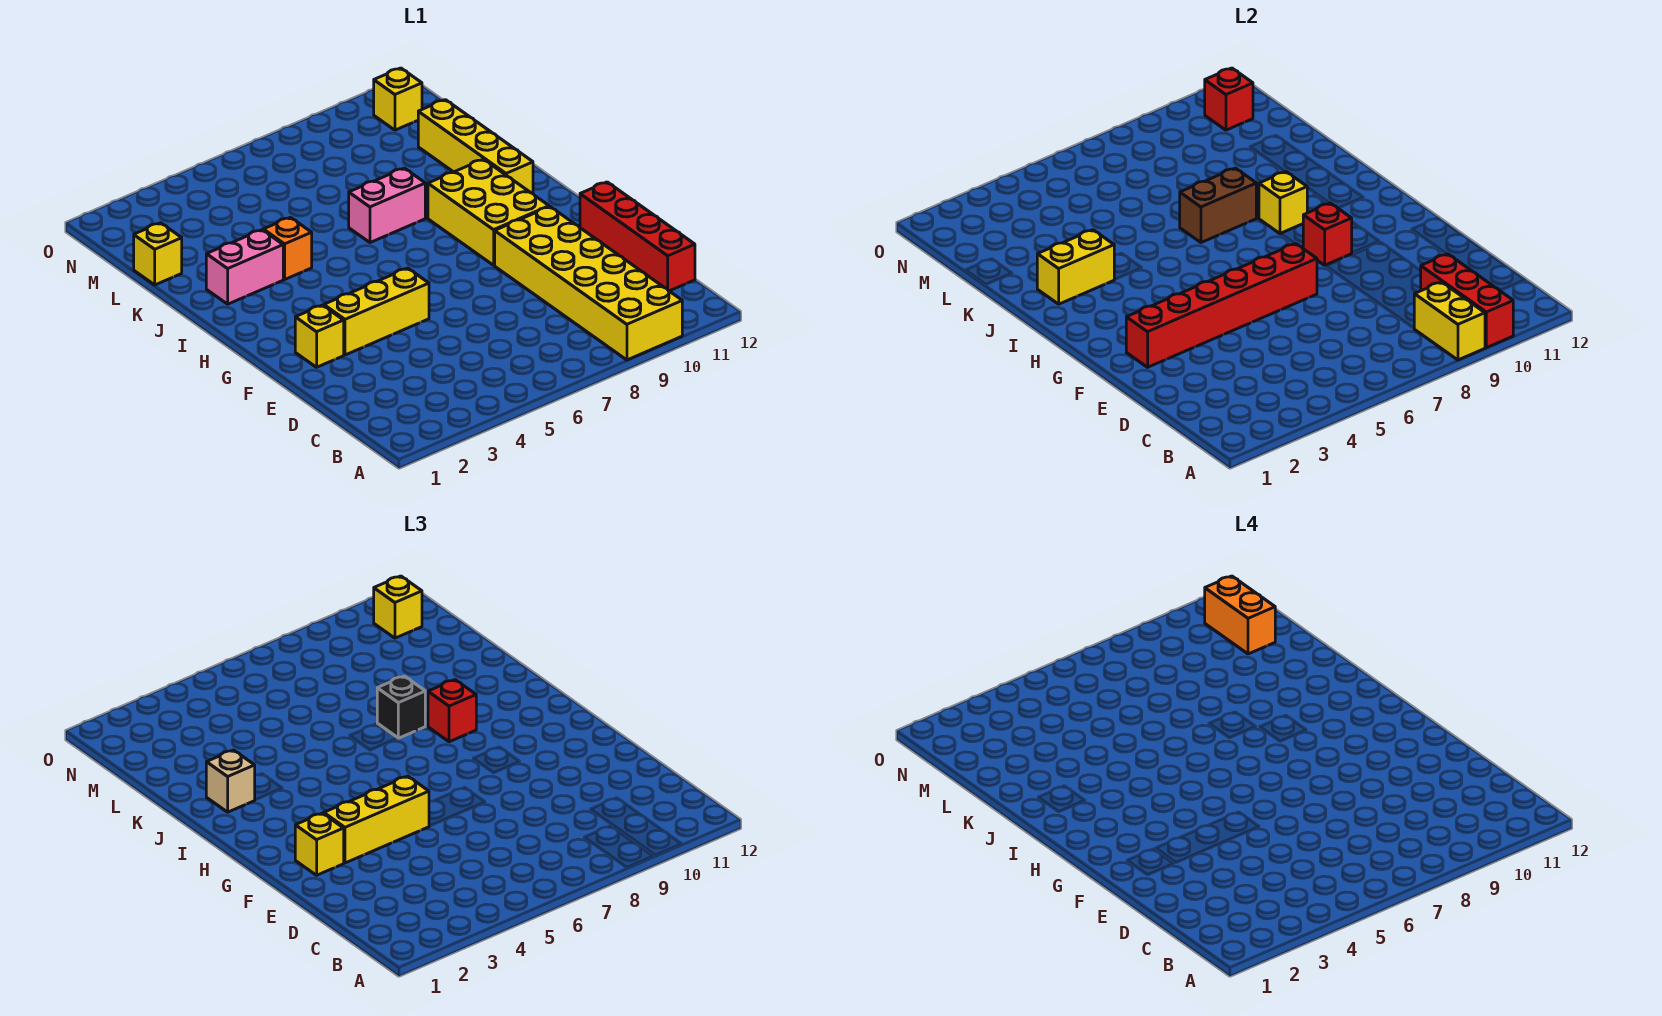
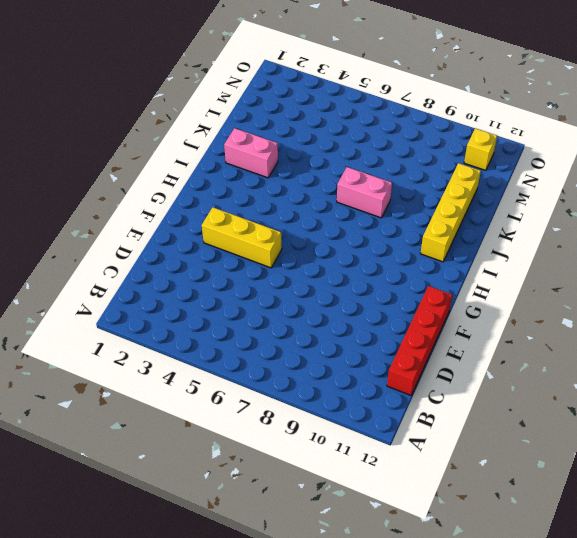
none -> yellow 2x6 brick [495,207,682,360]
none -> yellow 1x1 brick [295,305,344,367]
none -> yellow 2x3 brick [428,159,549,265]

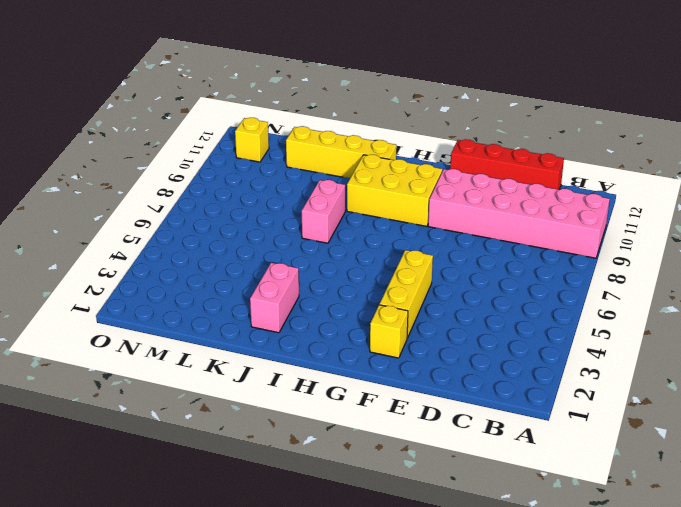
pink 2x6 brick [428,169,610,258] -> yellow 2x6 brick [495,207,682,360]
none -> orange 1x1 brick [263,217,312,279]
none -> yellow 1x1 brick [134,223,182,285]
none -> yellow 1x2 brick [1414,282,1485,360]

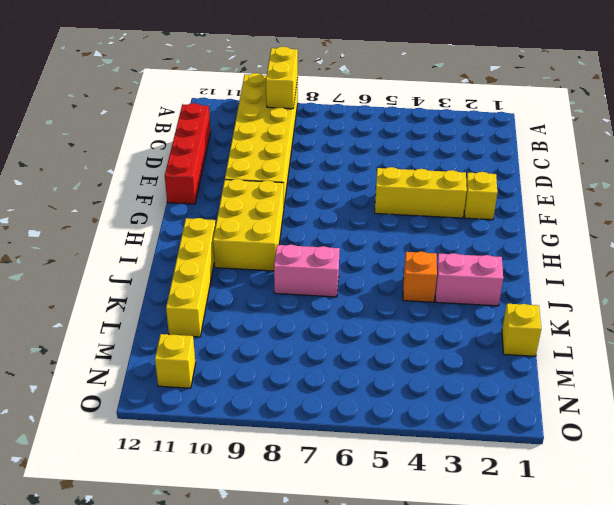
none -> red 1x3 brick [1421,254,1513,348]
none -> red 1x6 brick [1126,244,1317,367]
none -> red 1x1 brick [1303,203,1352,265]

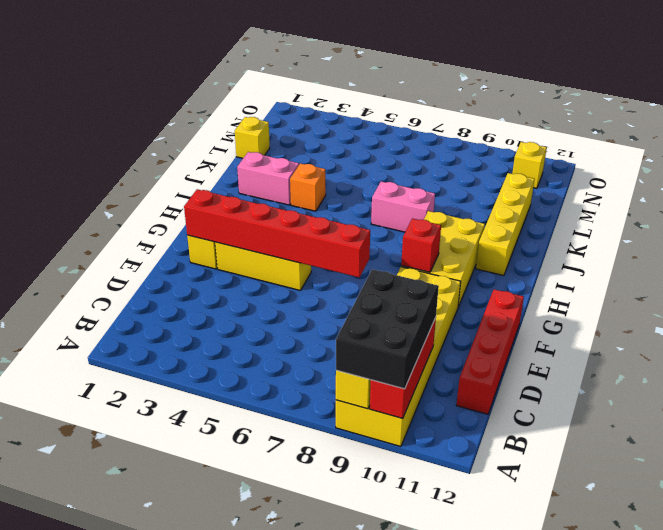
black 2x3 brick [336,269,439,389] -> none
none -> yellow 1x1 brick [1259,172,1307,234]
none -> yellow 1x2 brick [1037,230,1114,304]
none -> brown 1x2 brick [1180,168,1256,243]

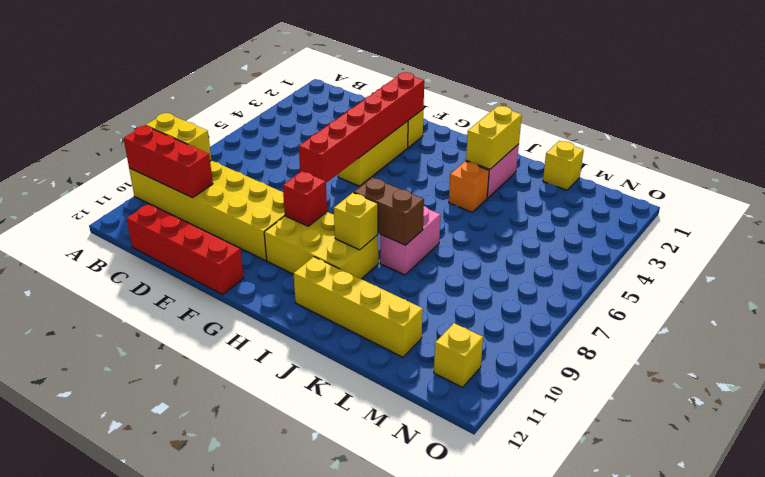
brown 1x2 brick [354,177,424,245] -> brown 1x2 brick turned to [1180,168,1256,243]
none -> red 1x1 brick [1205,68,1253,130]
none -> yellow 1x1 brick [295,813,344,875]
none -> yellow 1x3 brick [324,776,429,863]

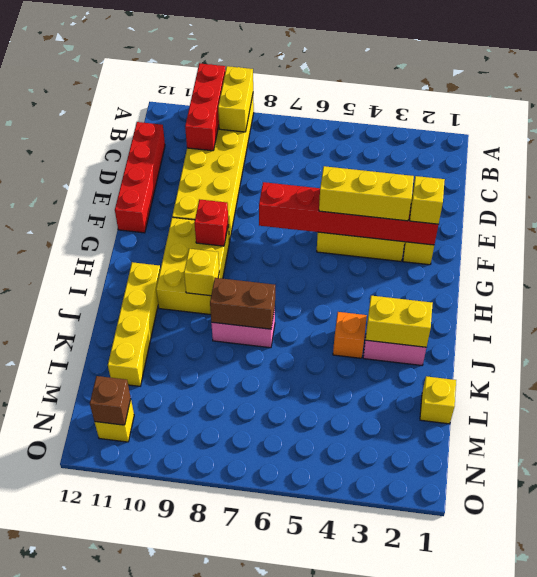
brown 1x1 brick [90,376,131,425] -> red 1x1 brick [1205,68,1253,130]
none -> red 1x1 brick [428,680,476,742]
none -> tan 1x1 brick [206,750,255,812]
none -> black 1x1 brick [377,676,425,738]

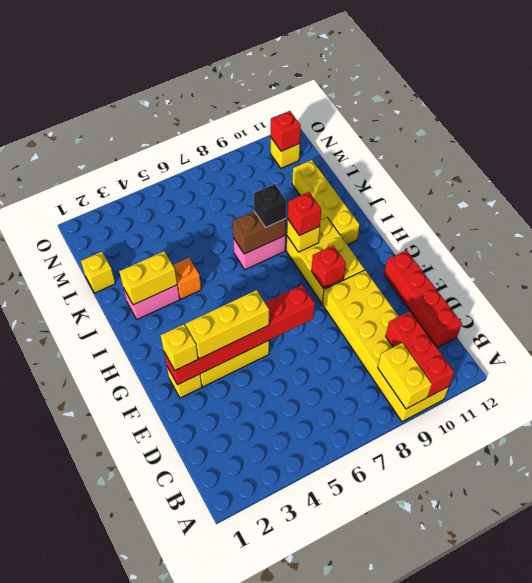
none -> tan 1x1 brick [206,750,255,812]
none -> yellow 1x1 brick [374,576,422,638]
none -> orange 1x2 brick [1205,576,1275,654]

